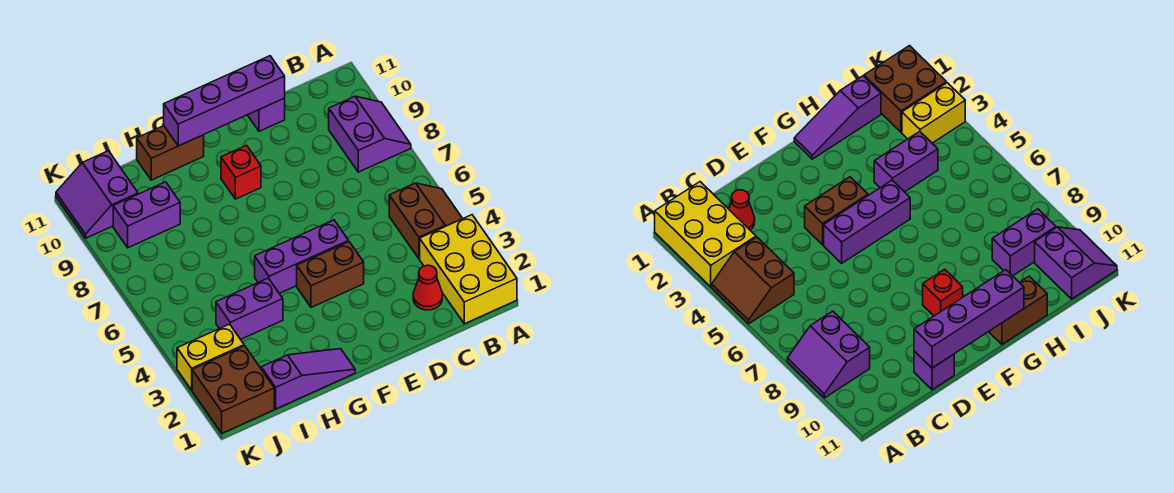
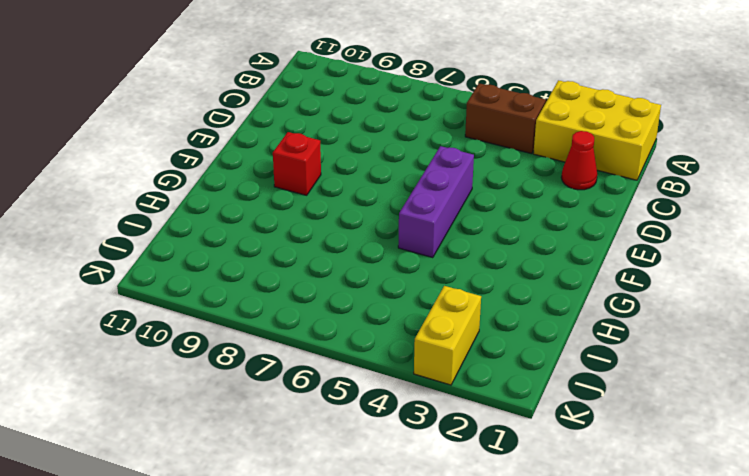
none -> purple 2x2 slope [329,96,411,172]
none -> purple 1x1 brick [248,98,285,131]
none -> brown 1x2 brick [297,242,364,308]

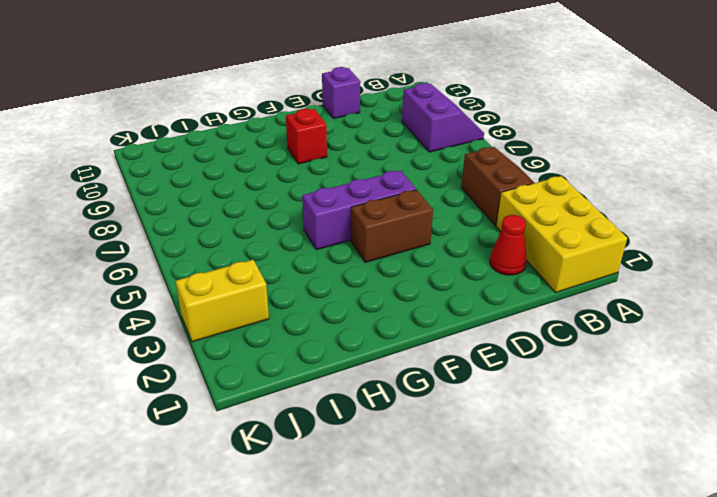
none -> purple 1x3 slope [261,349,355,409]
none -> brown 1x2 brick [137,126,204,180]
none -> purple 1x2 brick [216,278,283,339]

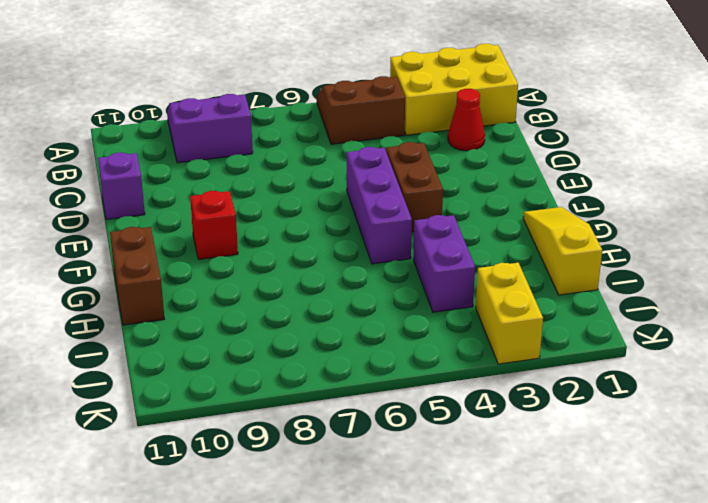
yellow 1x3 slope [523,207,602,295] -> purple 1x3 slope [261,349,355,409]
none -> purple 1x2 brick [113,182,180,248]
none -> brown 2x2 brick [192,346,274,433]
none -> purple 2x2 slope [56,151,138,238]

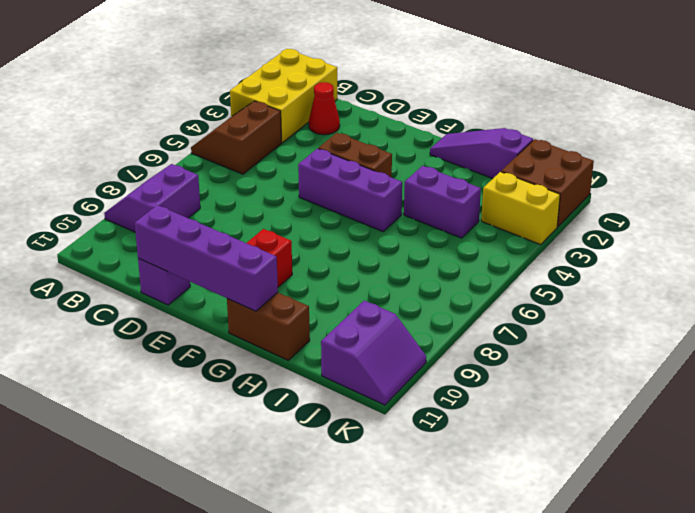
none -> purple 1x2 brick [113,182,180,248]

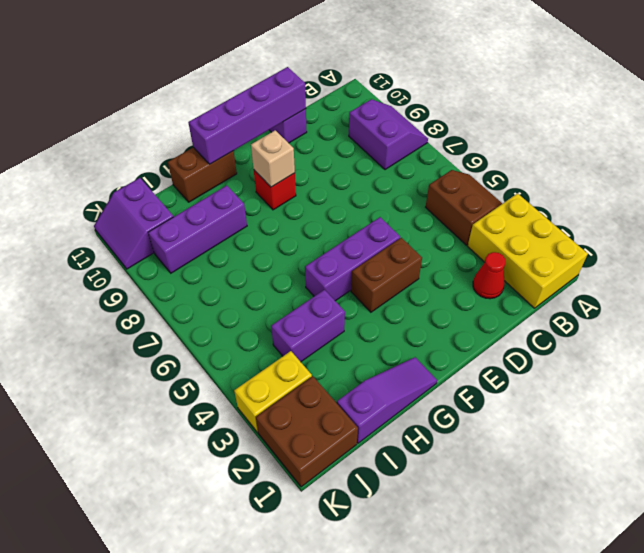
tan 1x1 brick [251,130,295,187] -> none
purple 1x3 brick [148,185,247,273] -> purple 1x2 brick [113,182,180,248]

